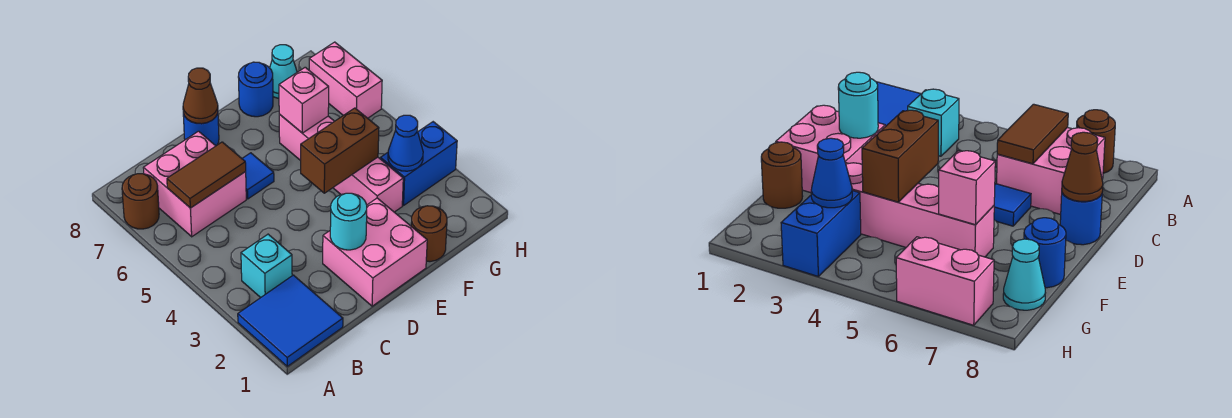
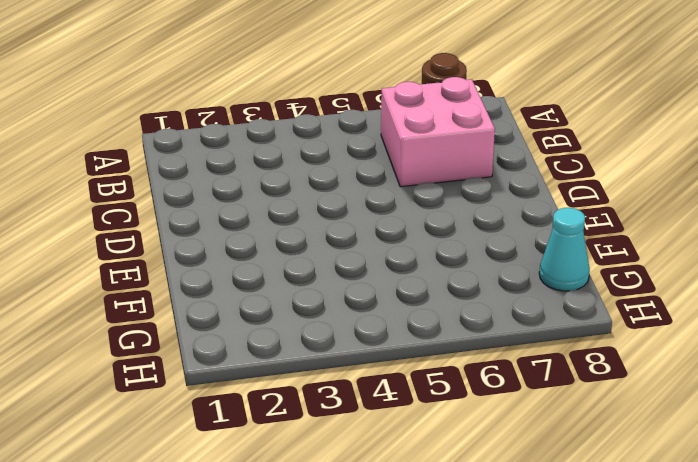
none -> blue 2x2 tile [238,275,343,366]
none -> cyan 1x1 brick [241,234,292,298]
none -> pink 2x2 brick [323,198,427,306]

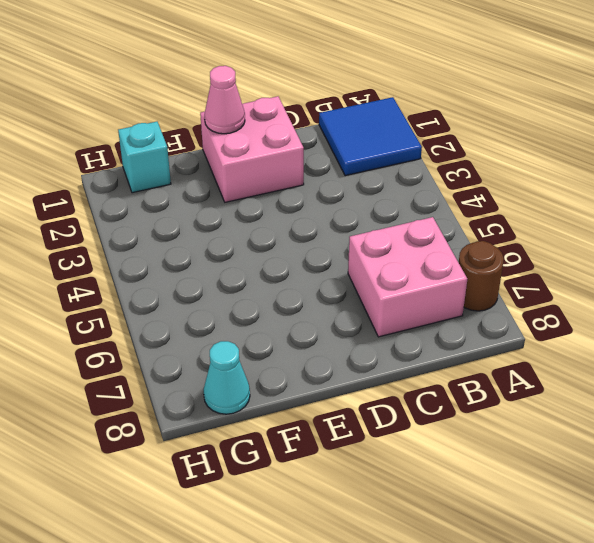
pink 1x1 cone [204,66,245,134] -> none
cyan 1x1 brick [118,122,171,193] -> cyan 1x1 brick moved to [241,234,292,298]
none -> blue 1x1 tile [242,153,274,199]
none -> blue 1x1 round brick [183,113,219,146]
none -> brown 1x1 round brick [411,206,447,262]

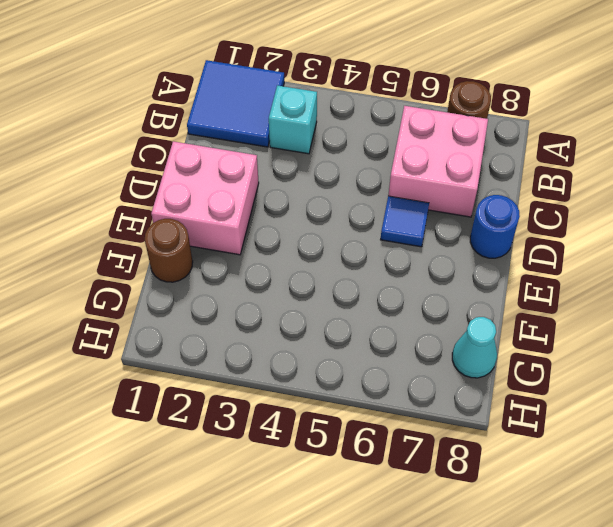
none -> pink 1x4 brick [279,114,403,212]
none -> blue 1x1 round brick [238,62,273,117]
none -> blue 1x2 brick [381,122,457,205]

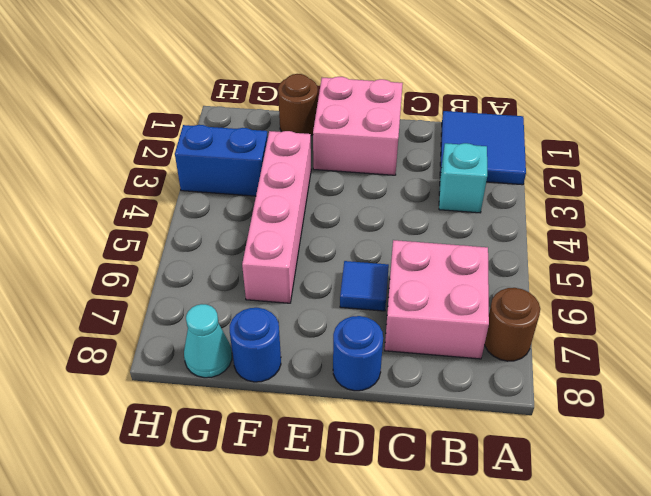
none -> pink 1x2 brick [309,42,382,118]
none -> brown 1x2 tile [167,142,246,208]
none -> cyan 1x1 round brick [330,193,367,250]

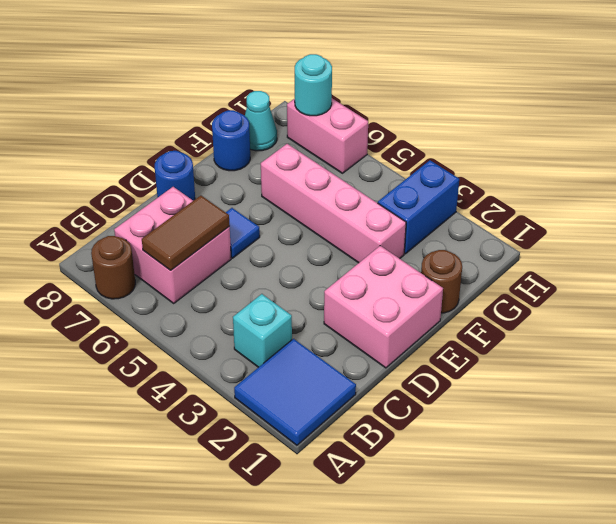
cyan 1x1 round brick [295,54,332,116] -> cyan 1x1 round brick moved to [330,193,367,250]
none -> brown 1x1 cone [183,68,218,124]
none -> brown 1x2 brick [301,108,379,193]
none -> pink 1x1 brick [279,67,329,133]

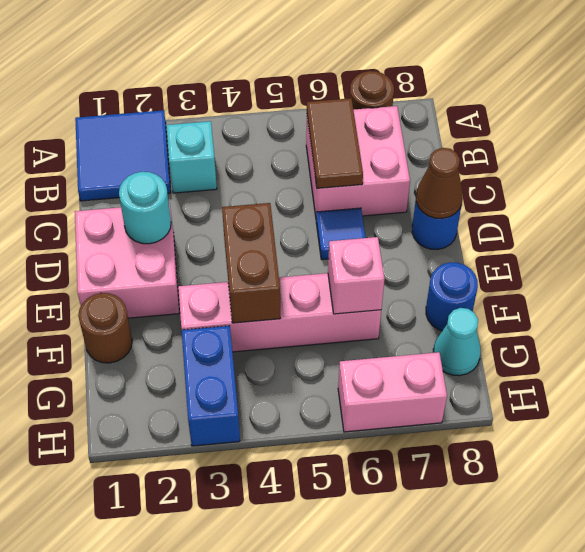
none -> blue 1x1 cone [388,115,423,171]

